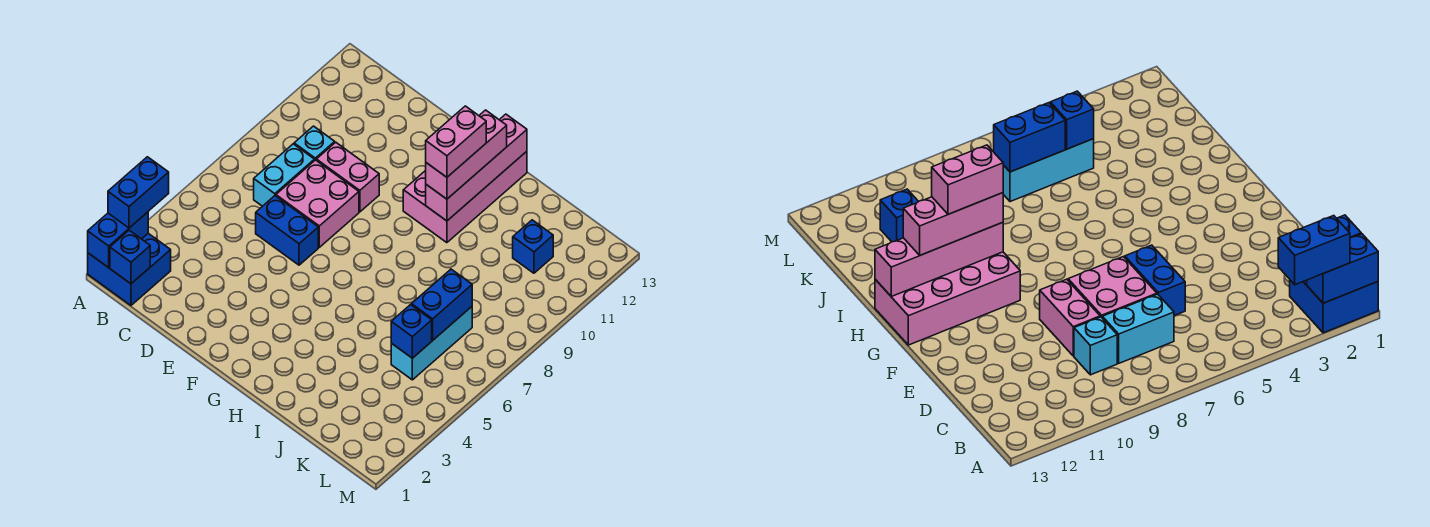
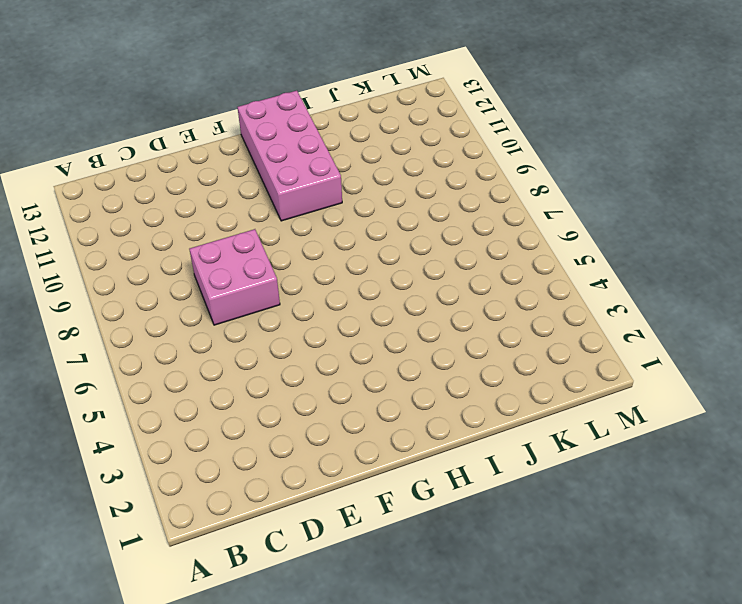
none -> blue 2x2 brick [88,233,171,305]
none -> cyan 1x2 brick [254,144,314,206]
none -> cyan 1x1 brick [294,126,335,161]

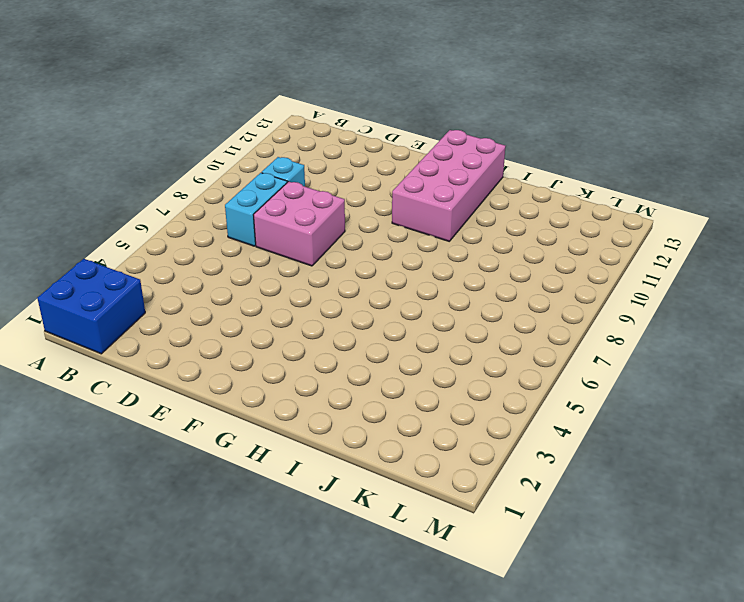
none -> blue 1x2 brick [256,196,318,265]
none -> pink 1x2 brick [316,142,379,212]
none -> cyan 1x3 brick [391,307,472,380]

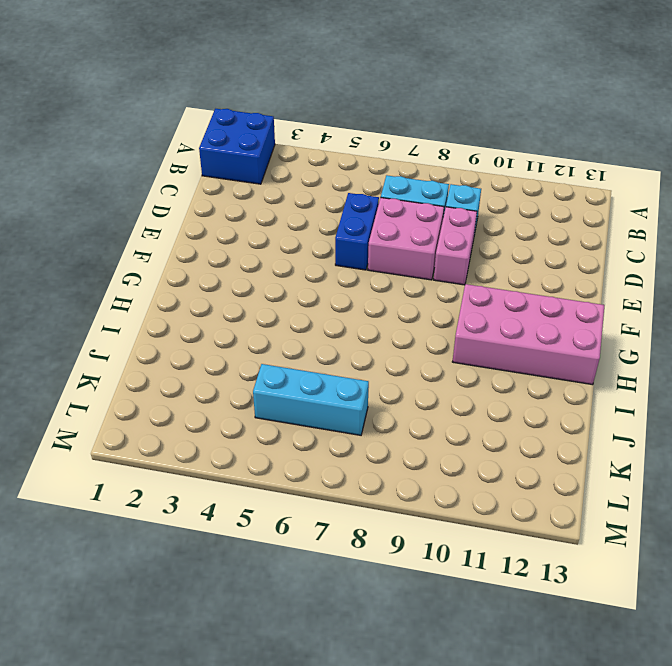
none -> blue 1x1 brick [513,220,553,273]
none -> blue 1x2 brick [88,212,148,268]
none -> blue 1x1 brick [110,230,150,284]

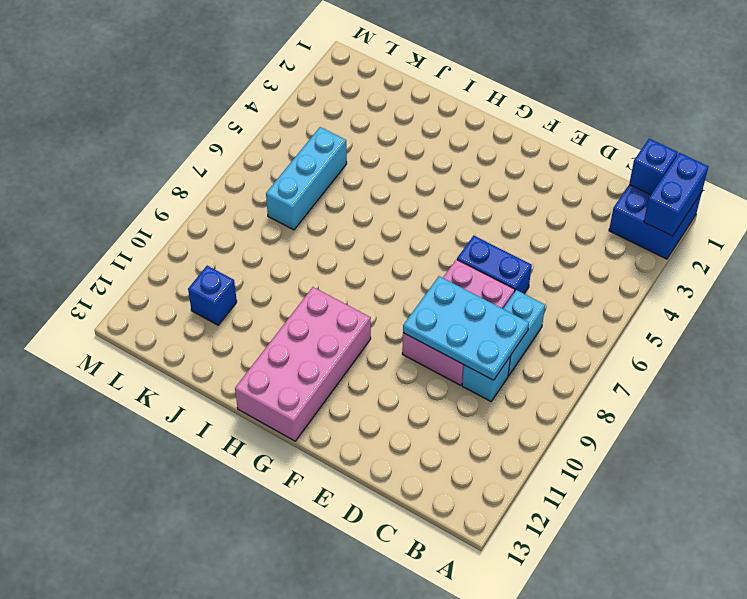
cyan 2x3 plate [403,276,529,380] -> none
none -> pink 1x4 brick [426,114,527,221]
none -> blue 1x1 brick [391,305,432,358]
none -> blue 1x2 brick [412,269,472,340]

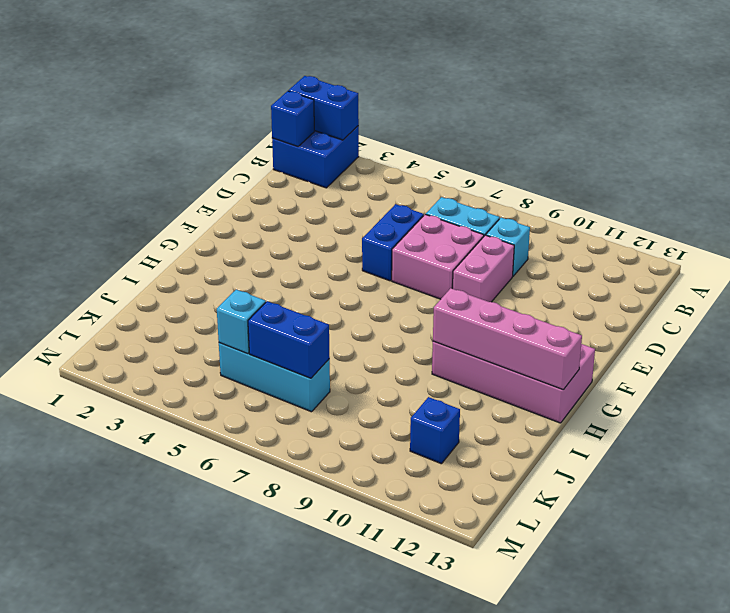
cyan 1x1 brick [217,289,266,354] -> blue 1x1 brick [391,305,432,358]
none -> blue 1x2 brick [108,157,169,228]
none -> pink 1x3 brick [426,110,507,199]
none -> pink 1x2 brick [426,106,486,177]

